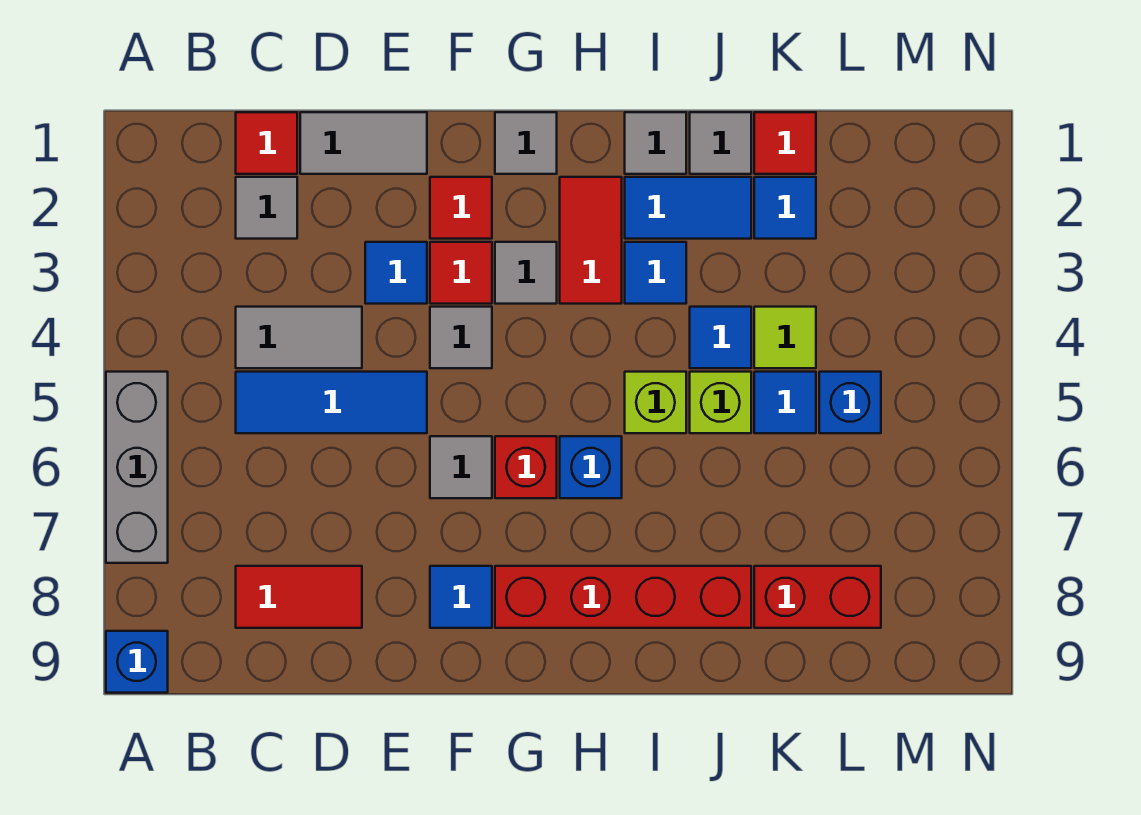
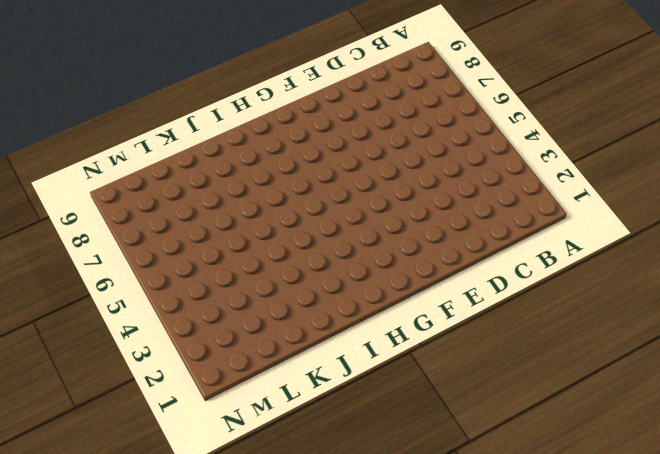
none -> grey 1x3 brick [106,372,168,563]
none -> blue 1x1 brick [106,631,168,693]
none -> red 1x1 tile [236,112,297,174]
none -> grey 1x1 tile [236,177,297,239]

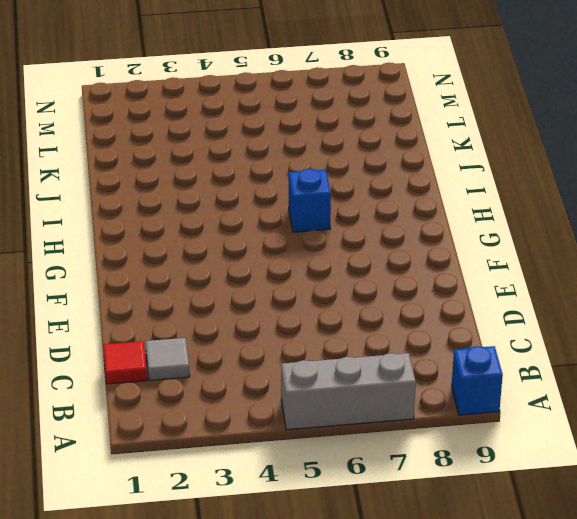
none -> grey 1x2 tile [236,307,362,368]
none -> blue 1x3 tile [236,372,427,433]
none -> red 1x2 tile [236,566,362,628]
none -> grey 1x2 tile [300,112,427,174]

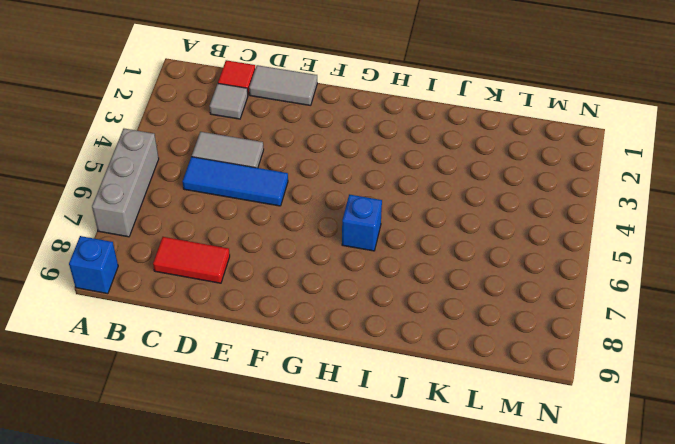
none -> blue 1x1 tile [365,242,427,304]
none -> red 1x1 tile [430,177,492,239]
none -> red 1x1 tile [430,242,492,304]
none -> grey 1x1 tile [430,307,492,368]

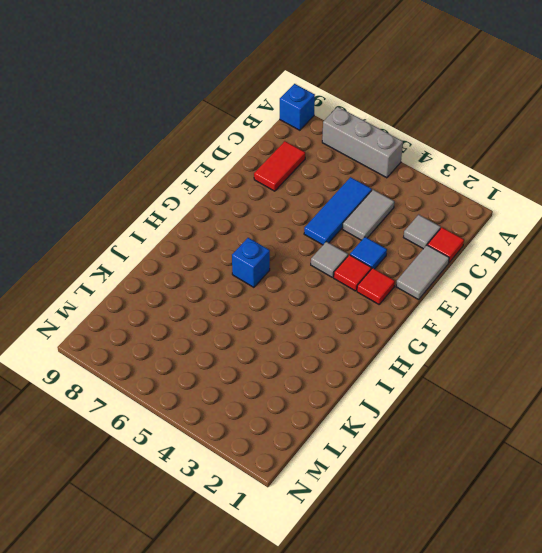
none -> grey 1x1 tile [430,436,492,498]
none -> blue 1x1 tile [430,566,492,628]
none -> grey 1x1 tile [495,112,557,174]
none -> grey 1x1 tile [495,242,557,304]

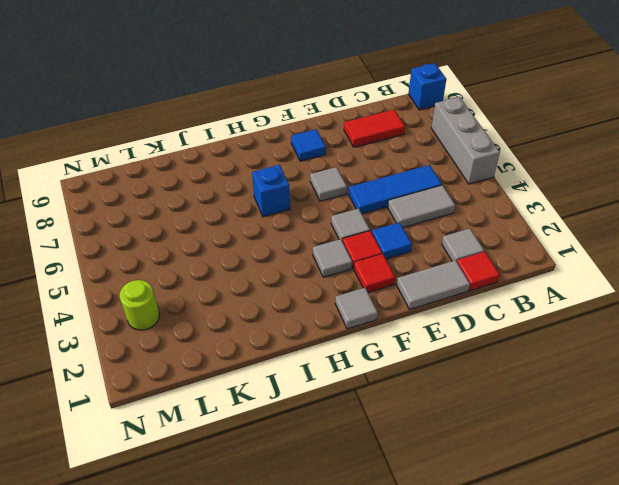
lime 1x1 round brick [120,280,159,330] -> none
none -> red 1x1 brick [495,436,557,498]
none -> red 1x4 brick [495,566,751,628]
none -> red 1x2 tile [560,177,622,304]
none -> grey 1x1 tile [625,112,686,174]

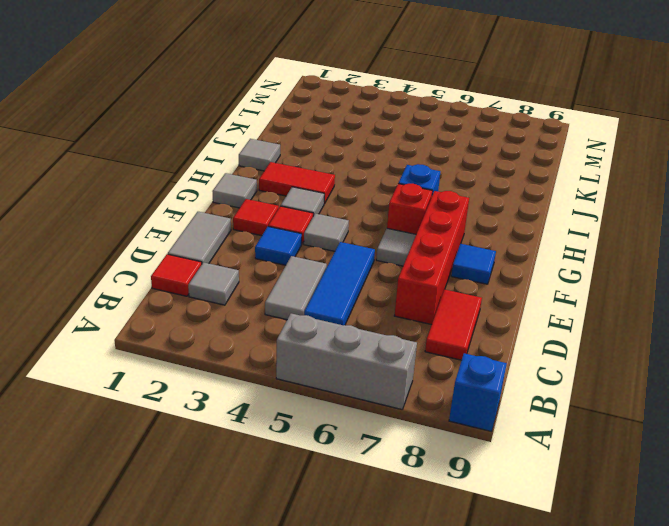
red 1x4 brick [395,191,469,325] -> red 1x4 brick moved to [495,566,751,628]
none -> blue 1x2 tile [625,177,751,239]
none -> blue 1x1 tile [625,242,686,304]
none -> lime 1x1 brick [625,372,686,433]
none -> grey 1x1 tile [690,112,751,174]

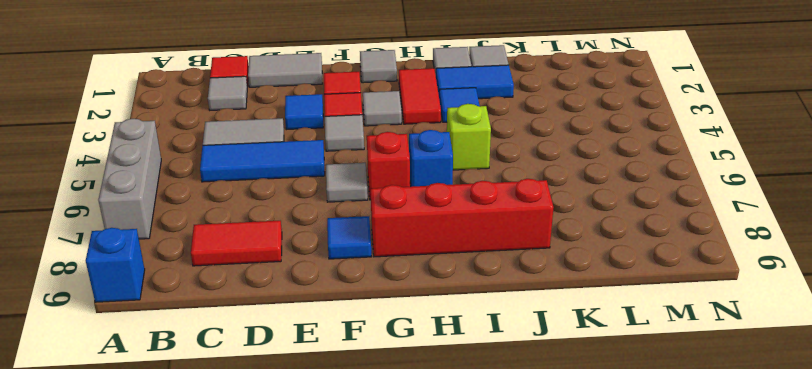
none -> blue 1x1 tile [690,307,751,368]
none -> lime 1x1 brick [690,372,751,433]
none -> red 1x1 tile [754,112,816,174]
none -> blue 1x1 tile [754,177,816,239]

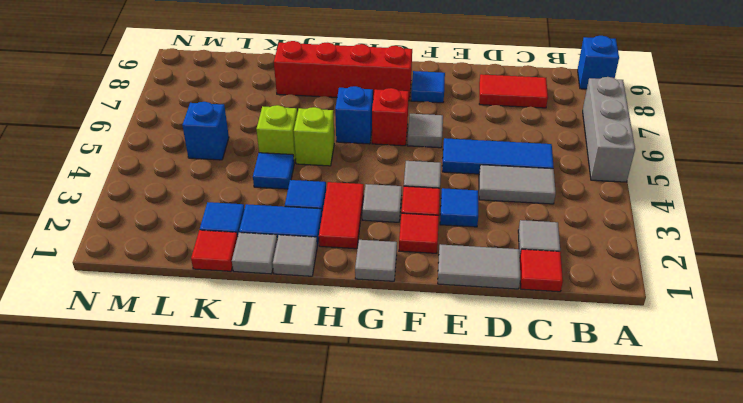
none -> lime 1x1 tile [754,307,816,368]
none -> blue 1x1 tile [754,372,816,433]
none -> red 1x2 brick [754,566,881,628]

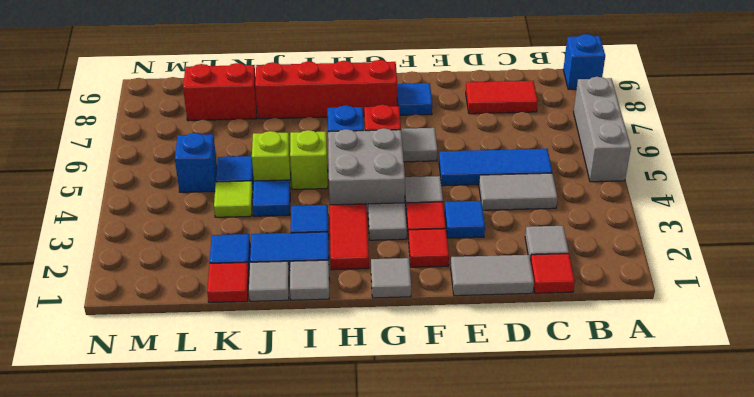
grey 2x2 brick [328,128,405,213] -> none

